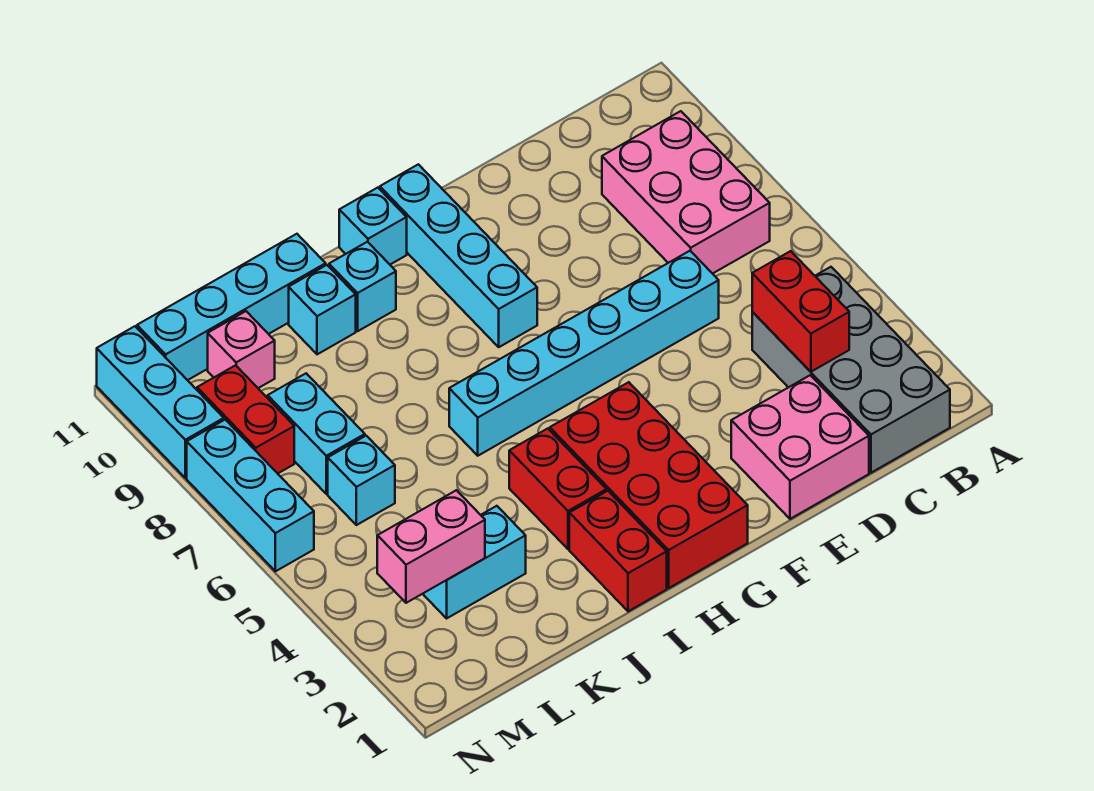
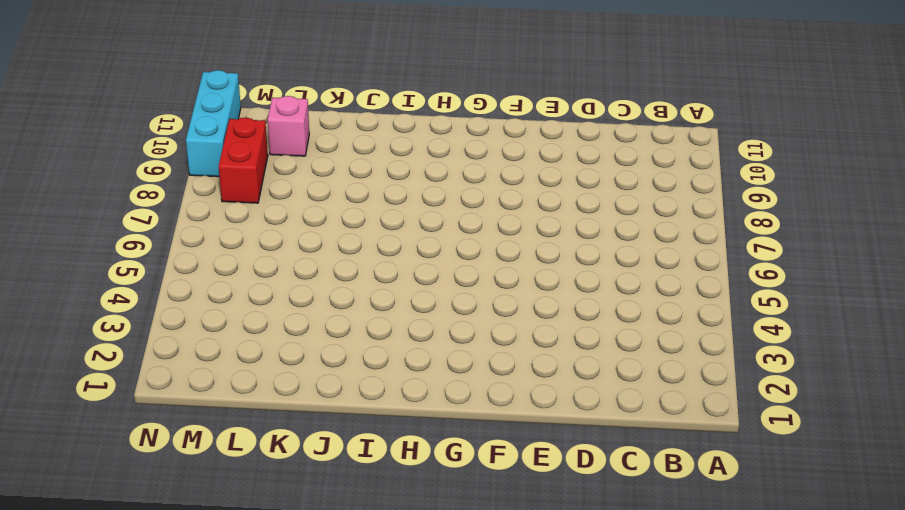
none -> grey 2x4 brick [752,267,950,473]
none -> pink 2x3 brick [602,111,770,274]
none -> pink 2x2 brick [731,375,869,519]

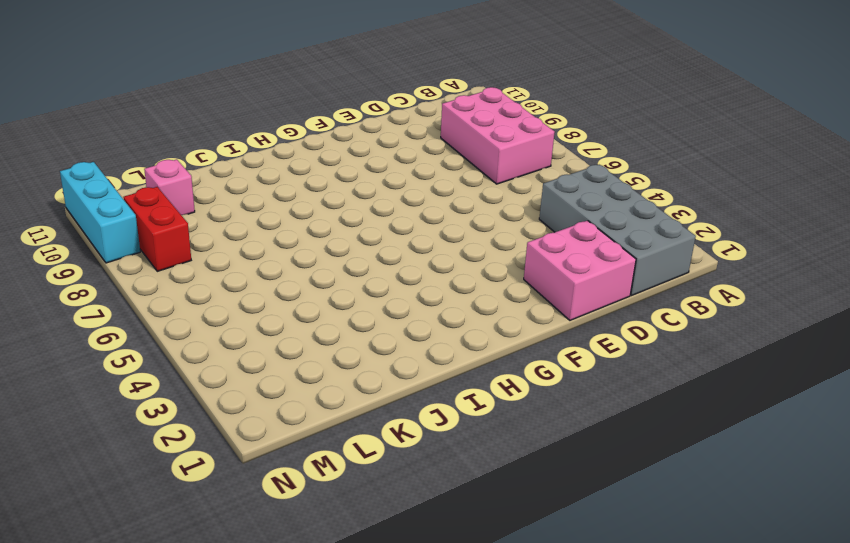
none -> cyan 1x6 brick [449,251,719,456]
none -> red 2x4 brick [550,382,748,588]
none -> cyan 1x4 brick [380,164,537,347]

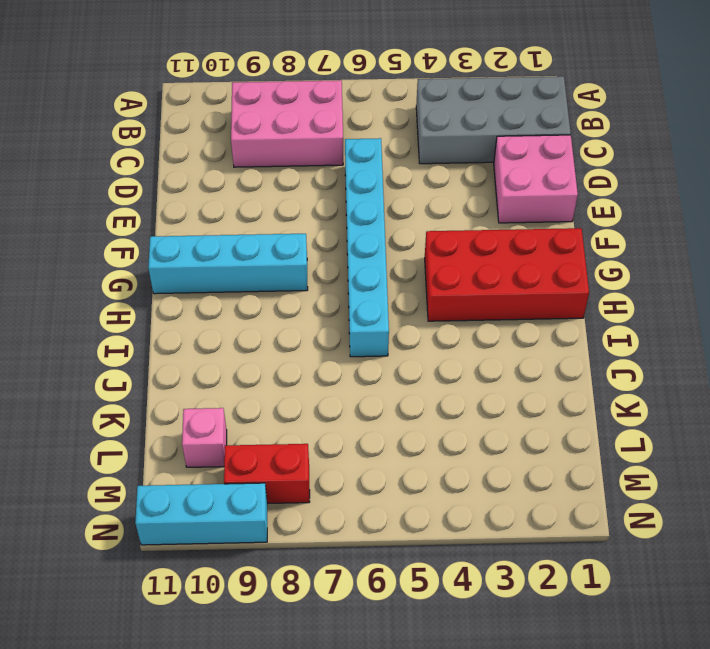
none -> cyan 1x1 brick [339,188,407,264]
none -> red 1x2 brick [569,491,667,611]
none -> red 1x2 brick [509,429,607,549]

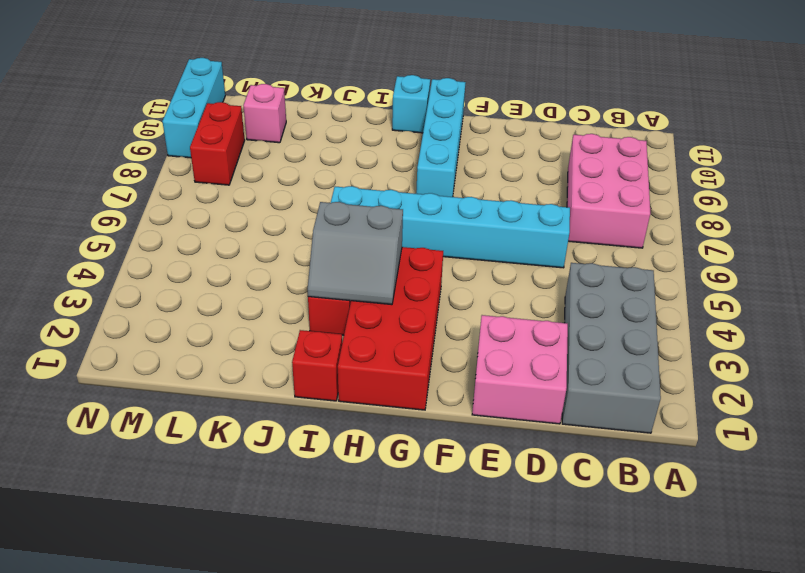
grey 2x2 slope [308,202,403,305] -> none
red 1x1 brick [292,330,342,401] -> red 1x2 brick [569,491,667,611]
none -> cyan 1x1 brick [329,242,396,331]
none -> cyan 1x1 brick [289,265,356,354]
none -> cyan 1x4 brick [137,234,326,380]

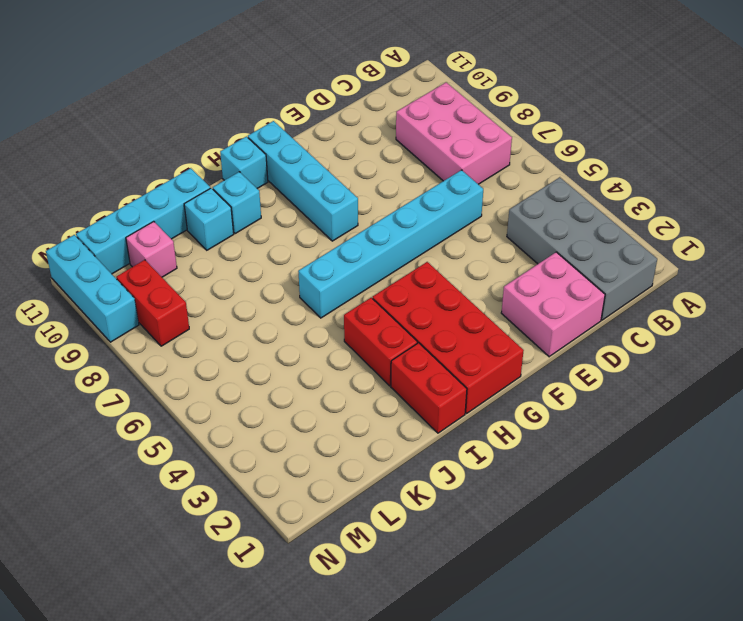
none -> cyan 1x2 brick [423,506,526,618]
none -> cyan 1x1 brick [328,436,395,525]
none -> cyan 1x2 brick [268,373,365,494]

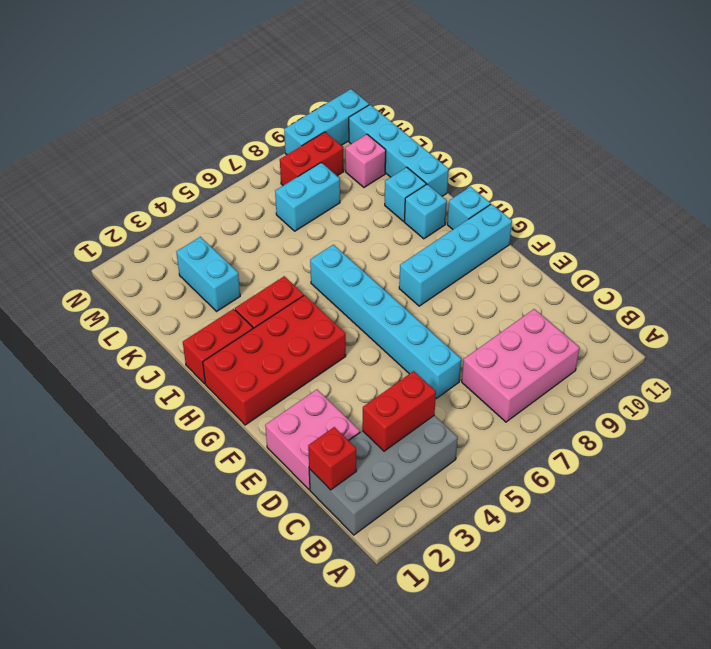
red 1x1 brick [308,427,356,490] -> none
none -> cyan 1x1 brick [328,436,395,525]
none -> cyan 1x3 brick [187,420,314,571]
none -> pink 1x2 brick [377,490,485,603]

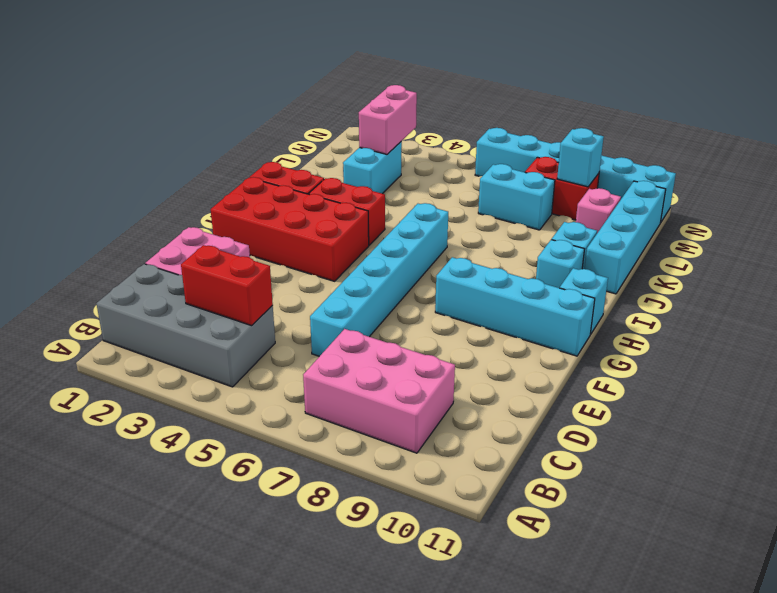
cyan 1x1 brick [557,128,604,187] -> cyan 1x1 brick moved to [328,436,395,525]

